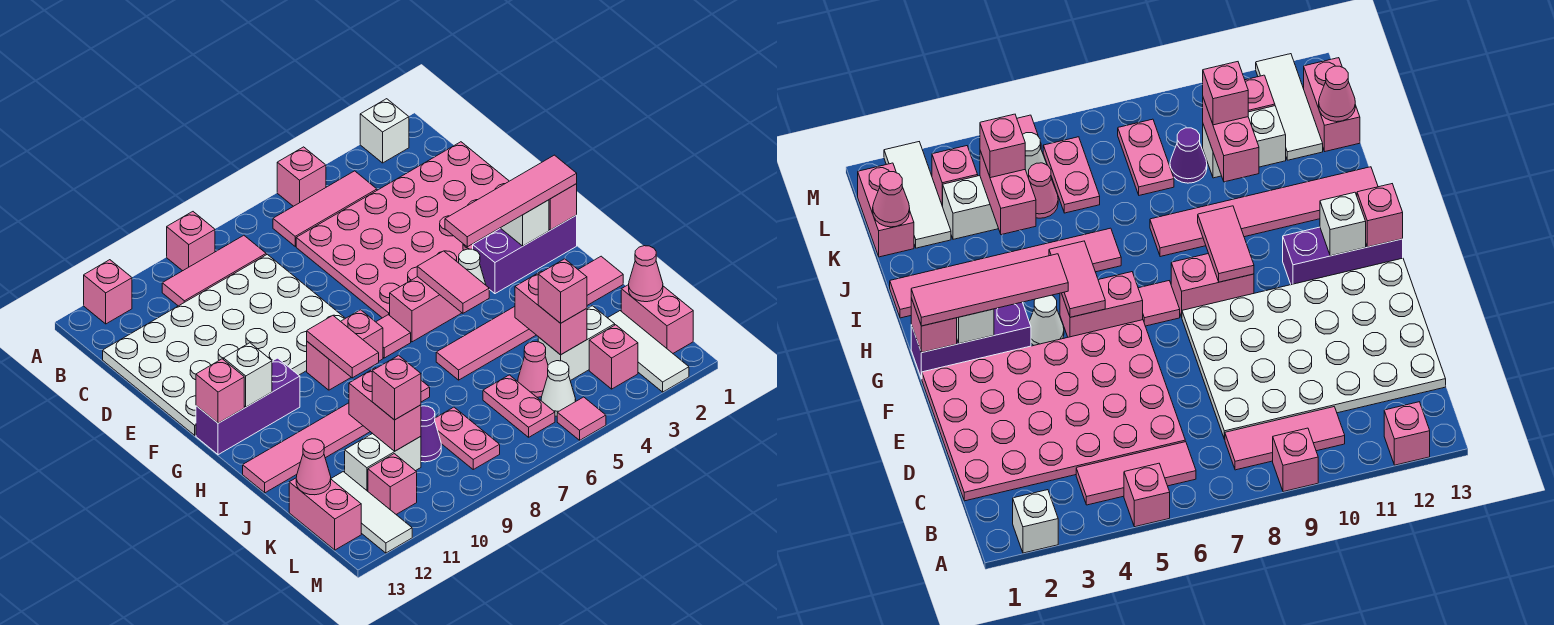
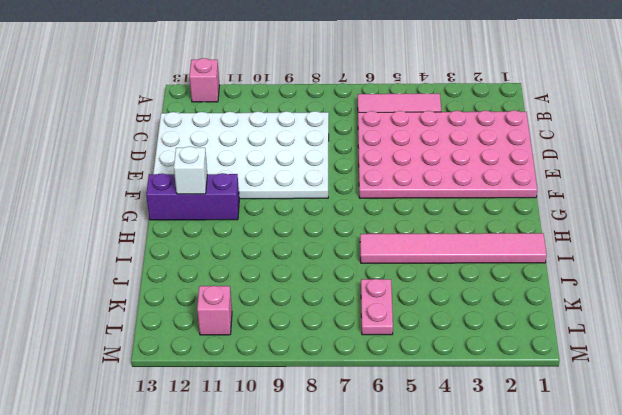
none -> white 1x1 brick [360,99,409,163]
none -> pink 1x1 brick [277,147,326,206]
none -> pink 1x1 brick [167,212,215,271]
none -> pink 1x3 tile [162,235,266,306]

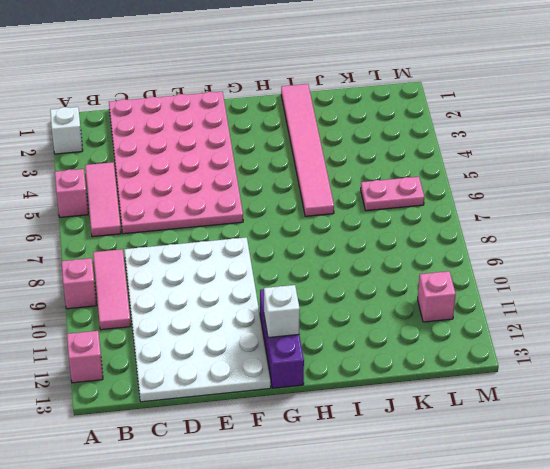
none -> purple 1x3 brick [473,215,577,294]
none -> white 1x1 cone [459,249,486,285]
none -> pink 1x2 brick [390,277,461,342]
none -> pink 1x1 tile [376,315,411,358]

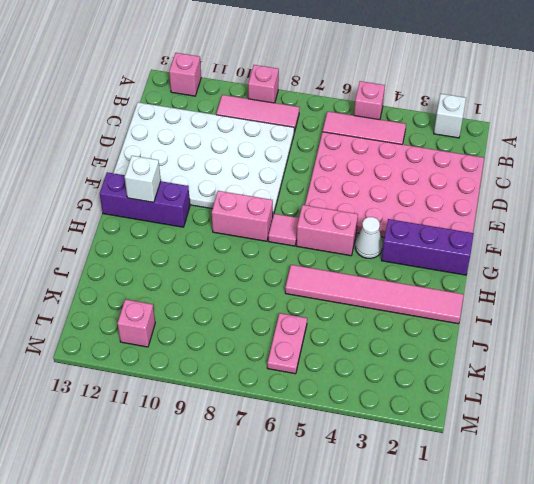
none -> pink 1x6 tile [243,380,430,493]
none -> pink 1x2 brick [621,285,693,353]
none -> white 1x3 tile [608,311,689,392]
none -> white 1x2 brick [538,306,615,381]

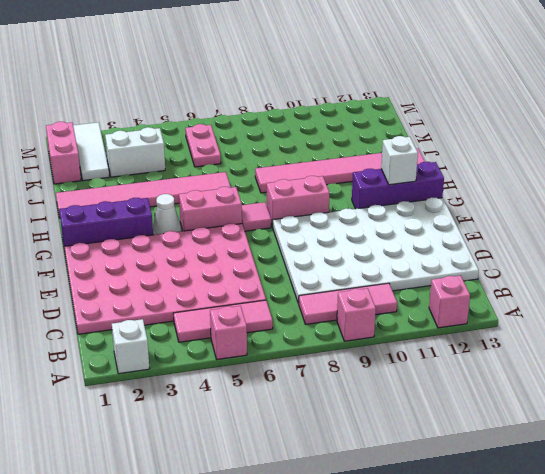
none -> pink 1x1 cone [518,342,548,397]
none -> pink 1x2 plate [435,407,500,469]
none -> purple 1x1 cone [421,406,441,462]
none -> white 1x2 brick [345,433,421,491]

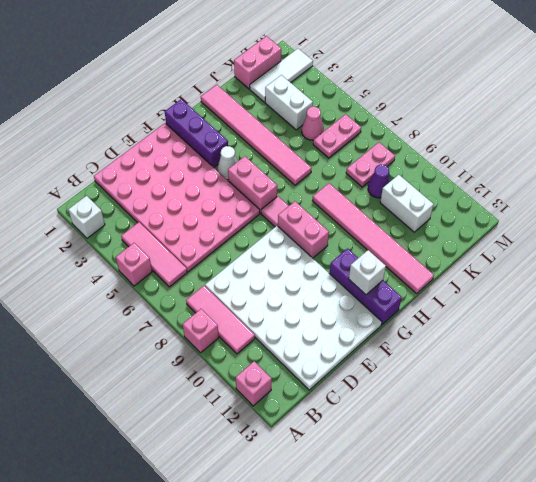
none -> white 1x3 tile [331,472,412,553]
none -> pink 1x2 brick [289,478,361,550]
none -> pink 1x1 brick [589,325,638,389]
none -> white 1x1 cone [541,361,576,416]

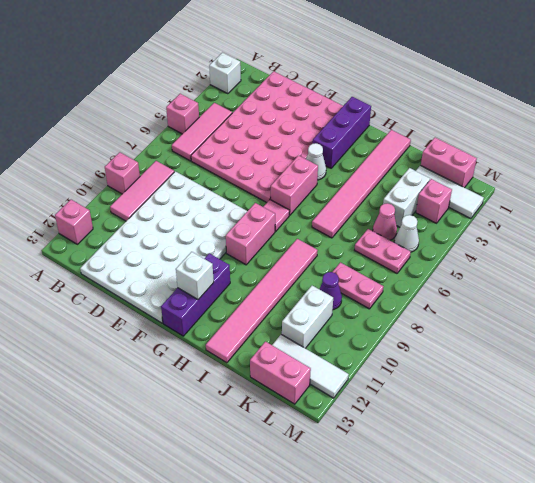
none -> pink 1x1 brick [368,454,417,514]
none -> pink 1x1 tile [557,397,606,440]
none -> pink 1x1 brick [549,184,577,230]
none -> white 1x1 brick [501,200,549,246]

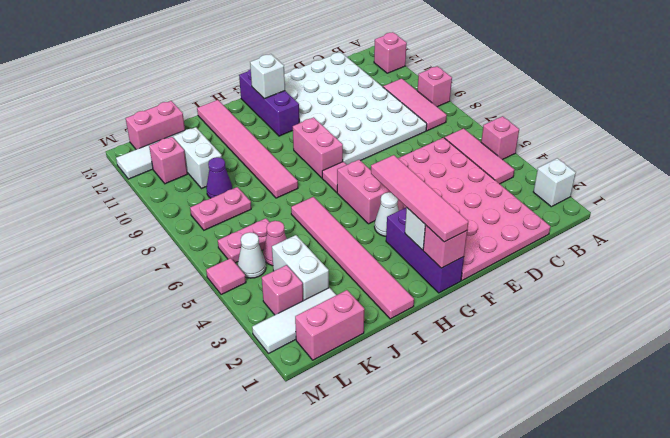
none -> pink 1x2 tile [417,251,489,313]
none -> pink 1x2 tile [307,316,379,378]
none -> pink 1x1 brick [196,359,244,423]
none -> pink 1x2 brick [515,271,587,355]

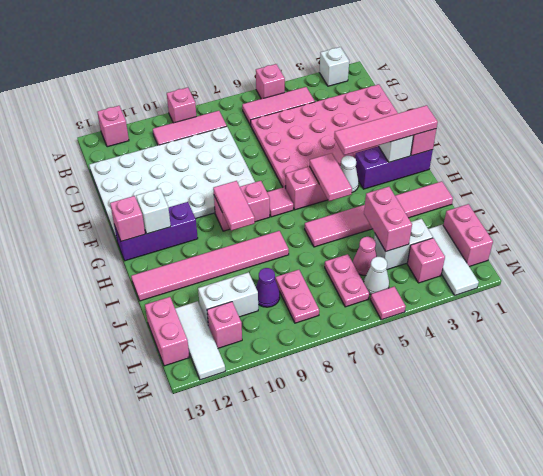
none -> pink 1x2 brick [349,368,421,451]
none -> pink 1x1 cone [629,246,663,302]
none -> pink 1x1 cone [296,439,331,495]
none -> pink 1x1 brick [538,259,587,323]

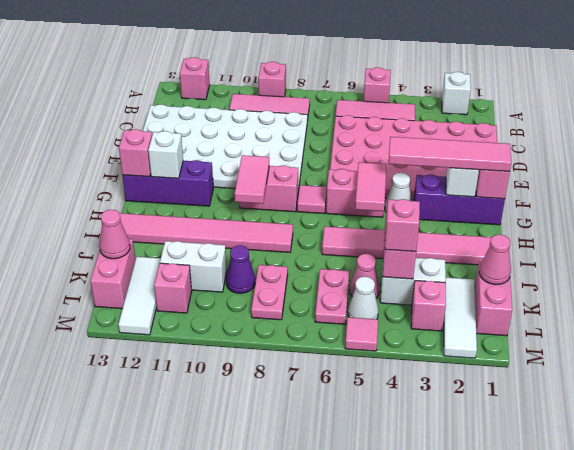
none -> pink 1x2 brick [349,368,421,451]
none -> pink 1x1 brick [372,355,421,420]

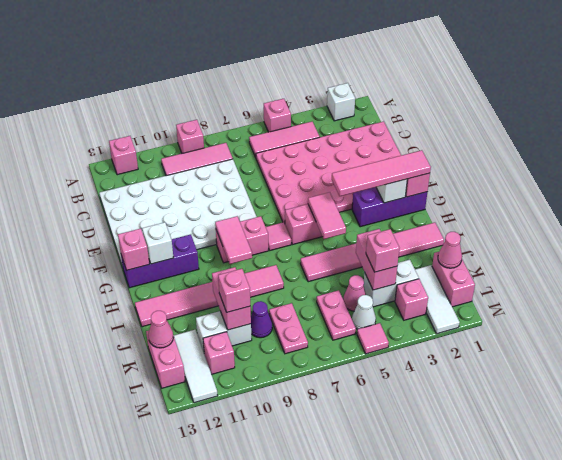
none -> white 1x1 cone [459,249,486,285]

